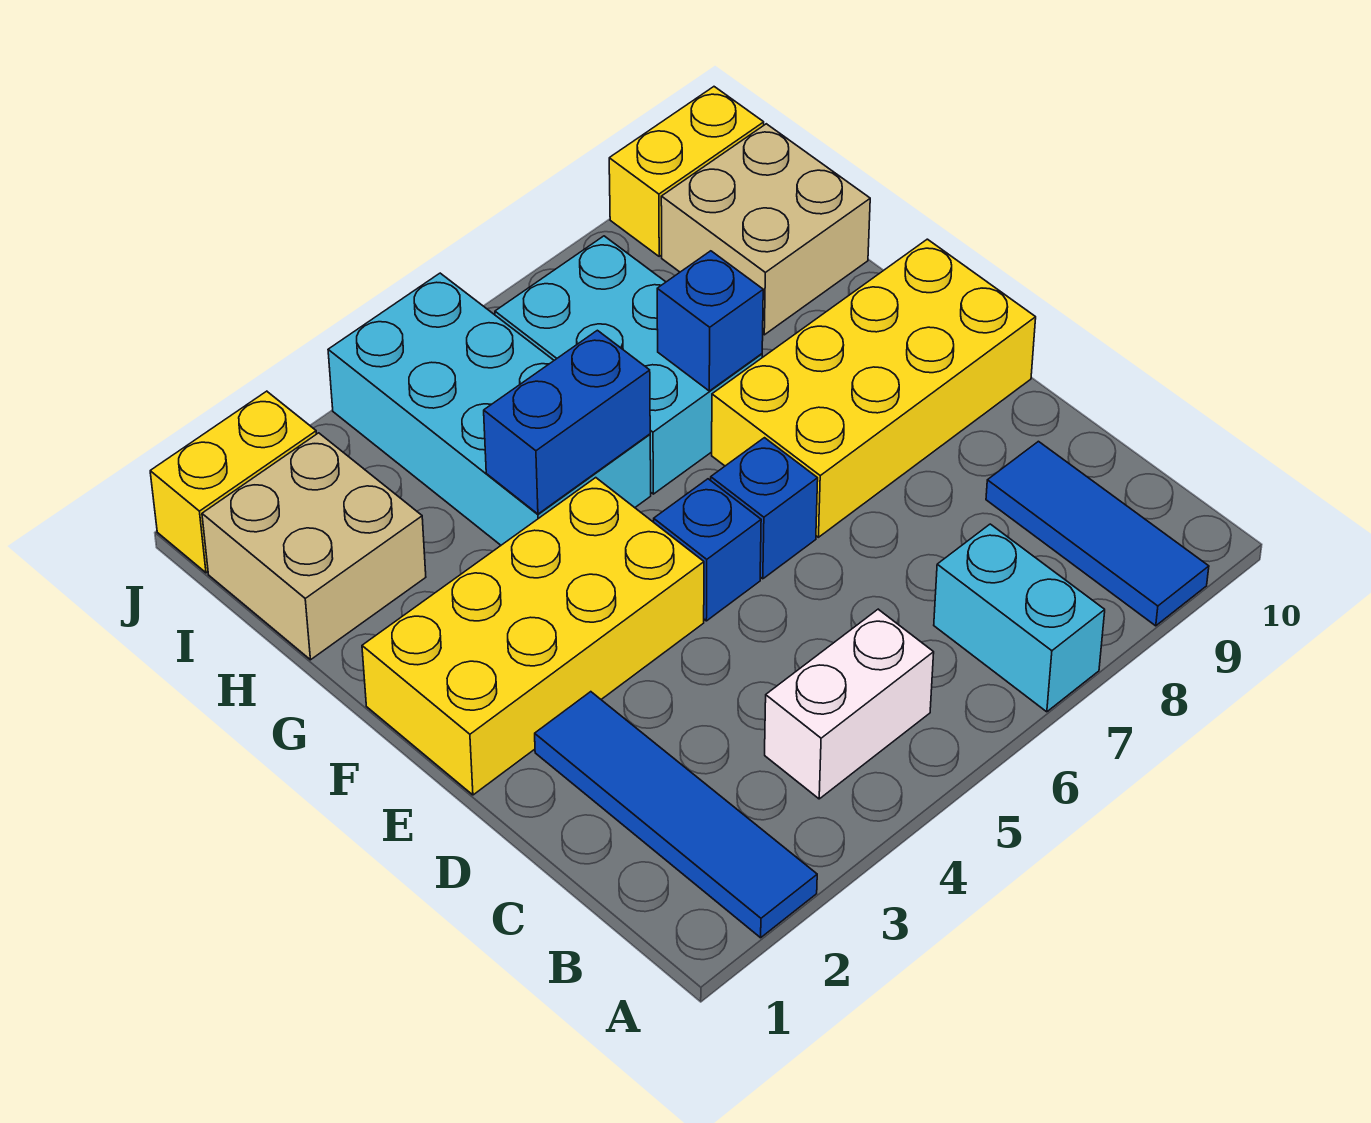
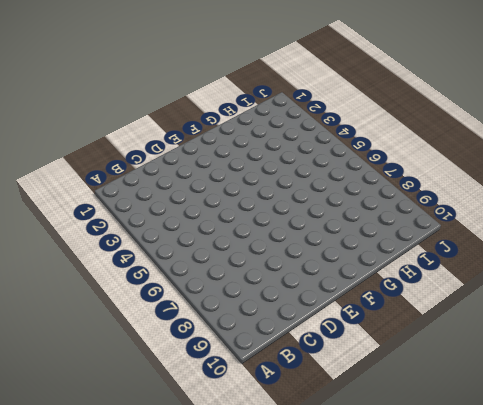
none -> blue 1x4 tile [535,692,817,938]
none -> cyan 1x2 brick [934,524,1105,712]
none -> blue 1x3 tile [986,441,1209,626]

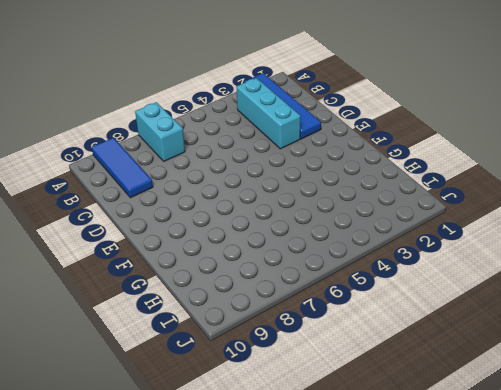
cyan 1x3 brick [236,78,301,149] -> none
none -> white 1x2 brick [765,609,934,799]
none -> yellow 2x4 brick [362,478,704,795]
none -> blue 1x1 brick [654,479,761,621]

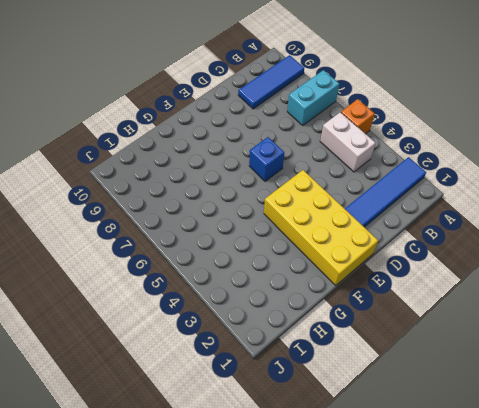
orange 1x1 brick [341,99,375,134] -> none
none -> blue 1x1 brick [654,479,761,621]
none -> yellow 2x4 brick [712,239,1036,537]
none -> cyan 2x4 brick [328,273,651,545]

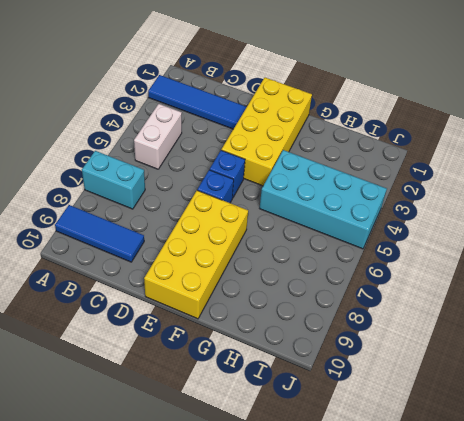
none -> cyan 2x3 brick [495,236,762,494]
none -> tan 2x2 brick [202,433,426,660]
none -> tan 2x2 brick [661,124,870,335]

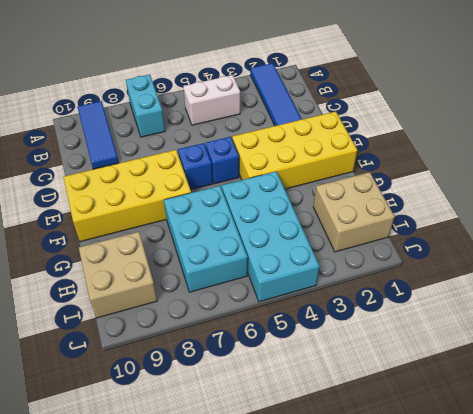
none -> yellow 1x2 brick [150,391,316,573]
none -> yellow 1x2 brick [609,87,764,256]
none -> blue 1x2 brick [484,330,650,514]

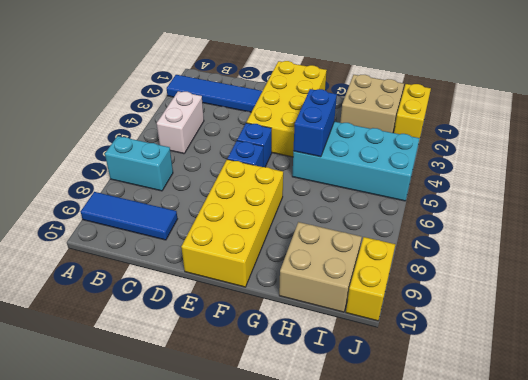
none -> cyan 2x3 brick [495,236,762,494]
none -> blue 1x1 brick [657,251,763,391]

